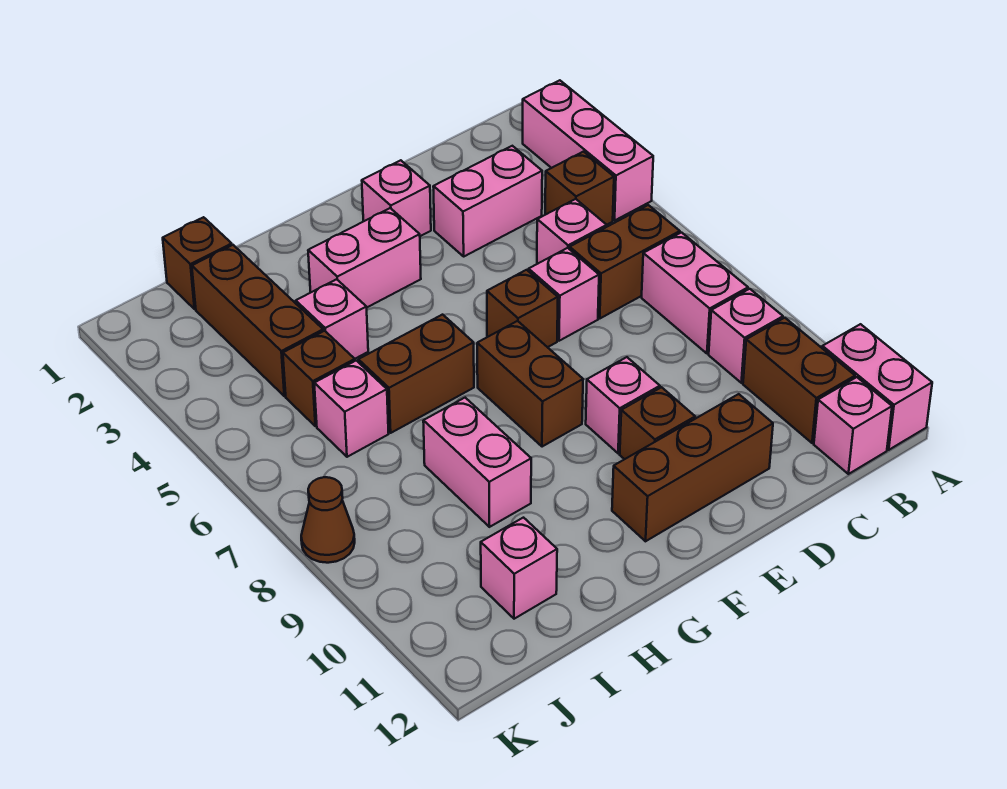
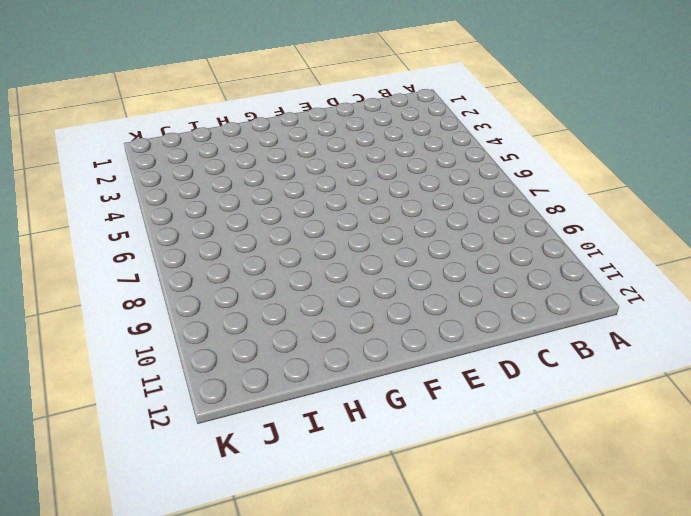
none -> pink 1x3 brick [523,80,653,220]
none -> pink 1x2 brick [822,324,932,450]
none -> brown 1x1 brick [545,152,614,225]

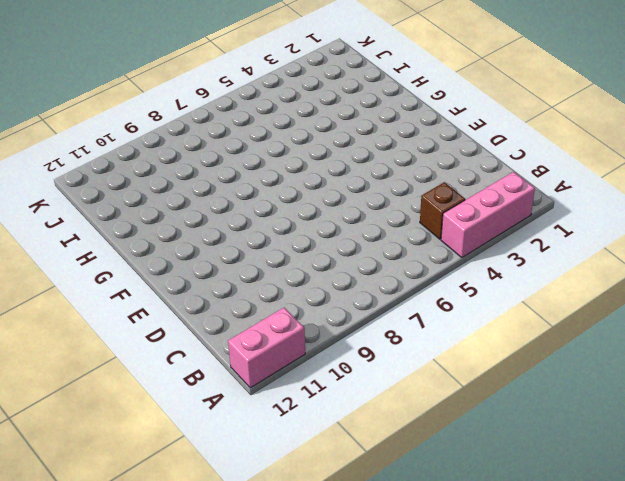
none -> brown 1x2 brick [570,205,680,318]
none -> pink 1x2 brick [642,233,748,354]
none -> pink 1x1 brick [709,289,783,383]

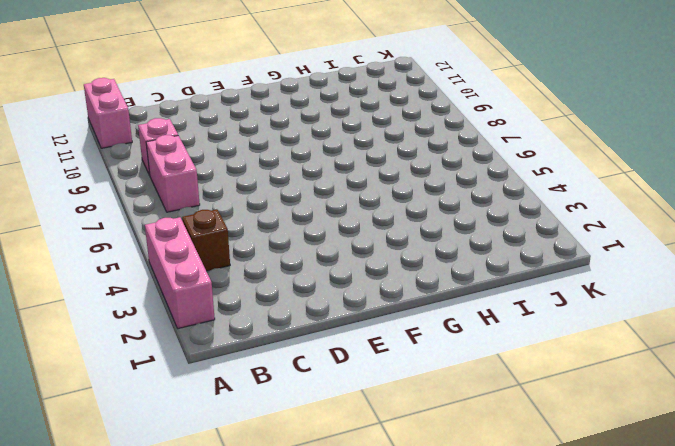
none -> brown 1x2 brick [570,205,680,318]
none -> brown 1x2 brick [743,318,855,443]
none -> pink 1x1 brick [814,377,892,474]

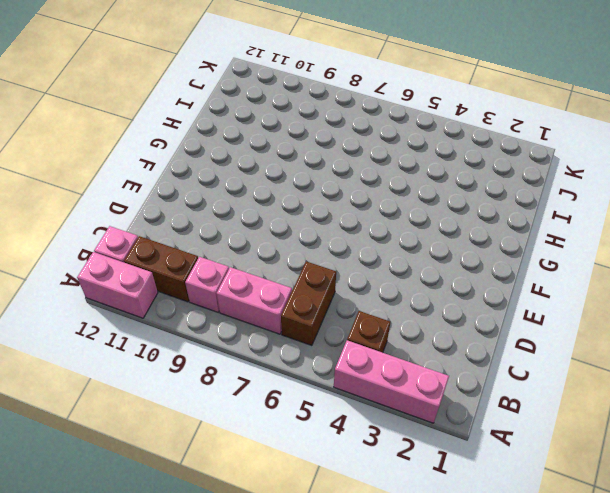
none -> pink 1x2 brick [433,146,542,256]
none -> pink 1x1 brick [537,199,607,264]
none -> pink 1x1 brick [529,248,599,341]

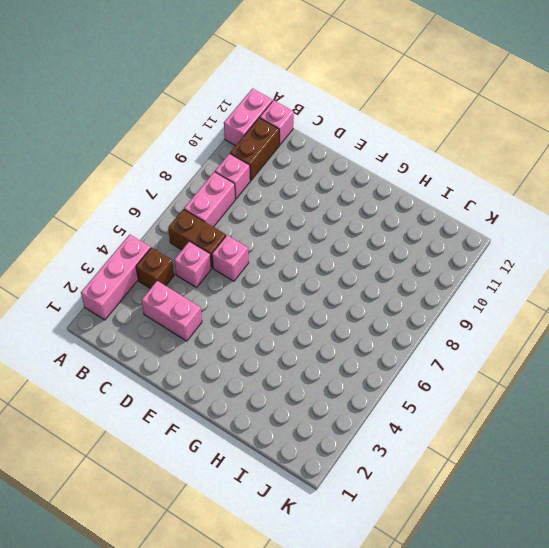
none -> brown 1x3 brick [612,394,773,541]
none -> pink 1x1 brick [362,160,431,236]
none -> brown 1x1 brick [487,270,558,347]

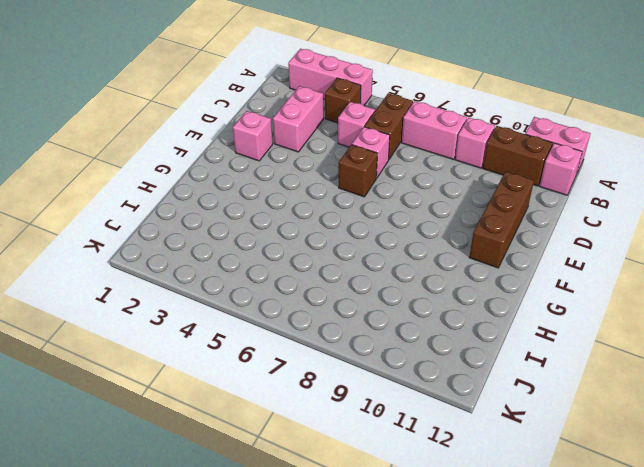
none -> pink 1x1 brick [586,357,660,453]
none -> brown 1x1 brick [620,387,695,459]
none -> pink 1x2 brick [308,208,421,307]

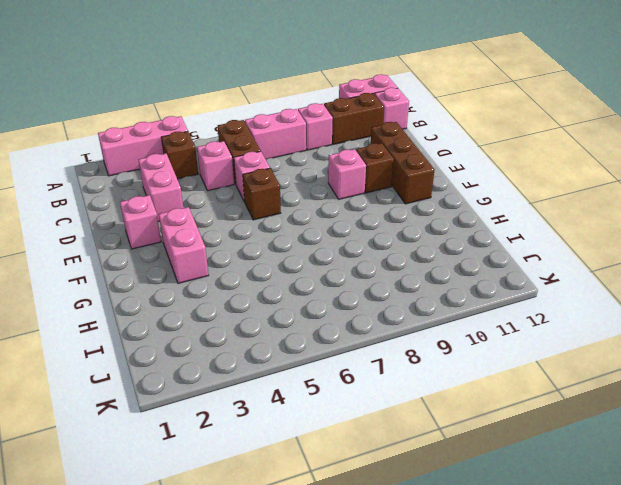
none -> brown 1x2 brick [477,321,583,447]
none -> brown 1x2 brick [358,315,474,433]
none -> pink 1x1 brick [296,279,368,359]

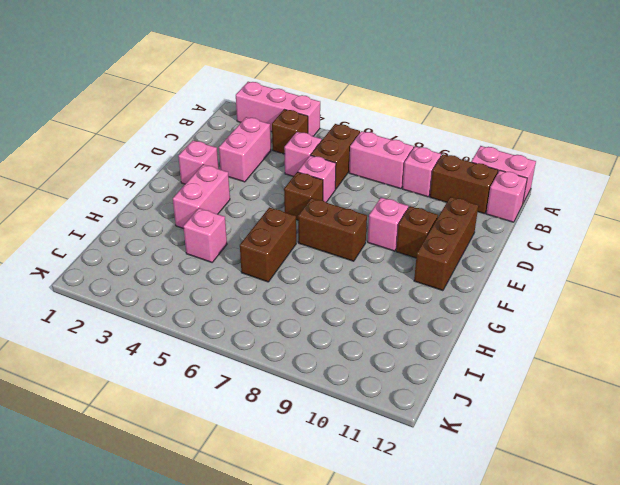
none -> pink 1x2 brick [423,398,531,527]
none -> brown 1x1 brick [163,217,232,309]
none -> brown 1x3 brick [192,245,323,396]

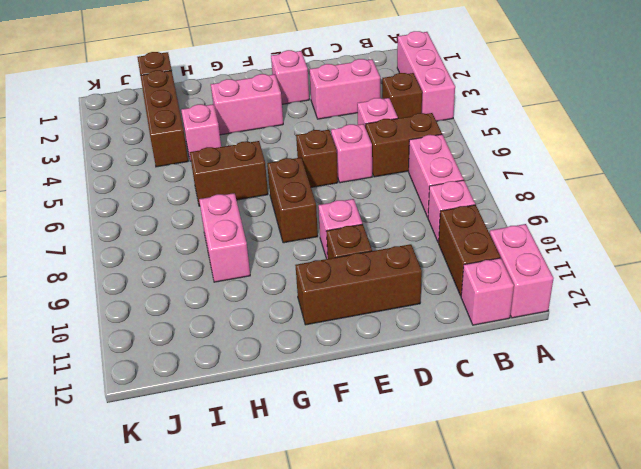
none -> brown 1x1 brick [283,331,355,426]
none -> pink 1x1 brick [314,361,389,457]
none -> pink 1x1 brick [481,518,557,619]

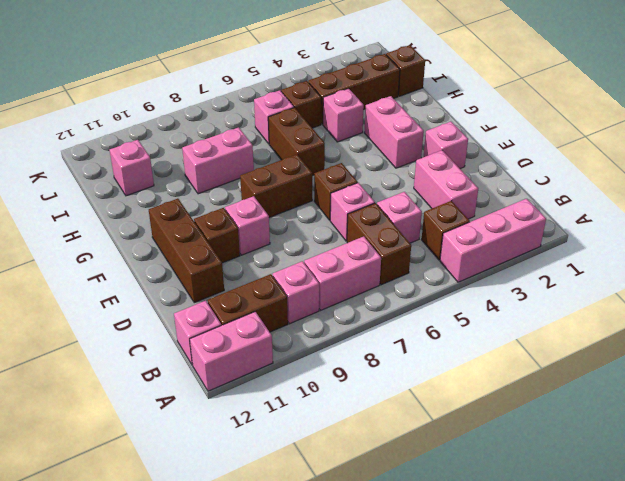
none -> brown 1x1 cone [301,477,355,563]

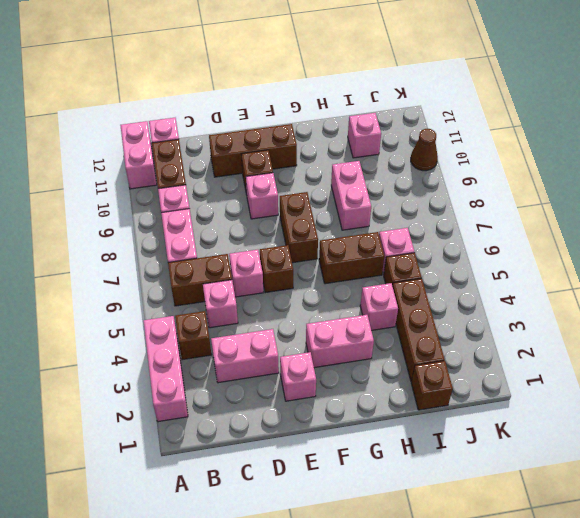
brown 1x1 cone [411,129,438,171] -> brown 1x1 cone moved to [301,477,355,563]

